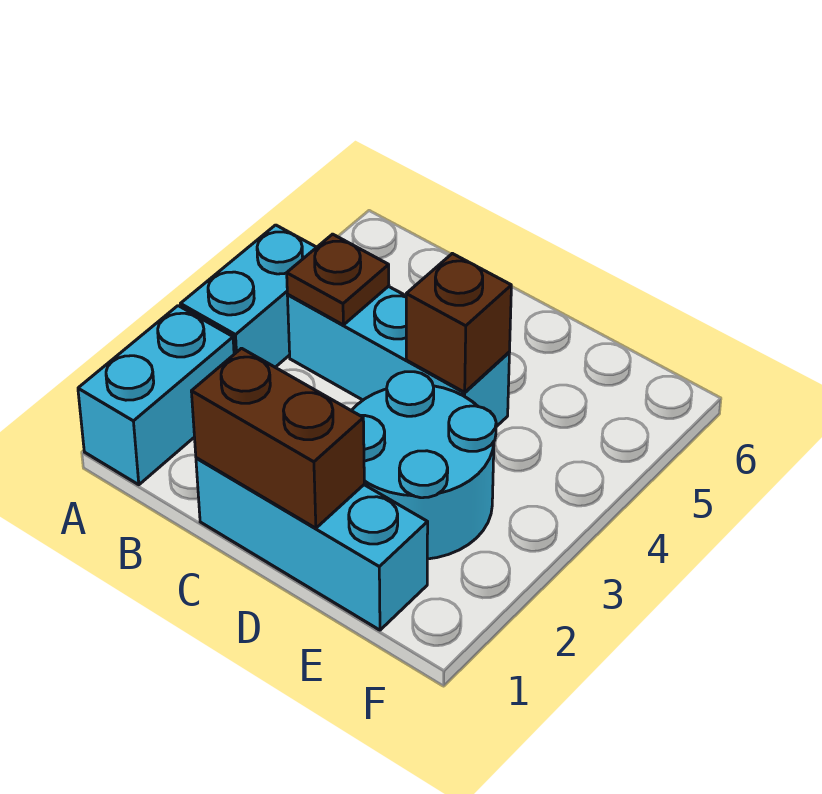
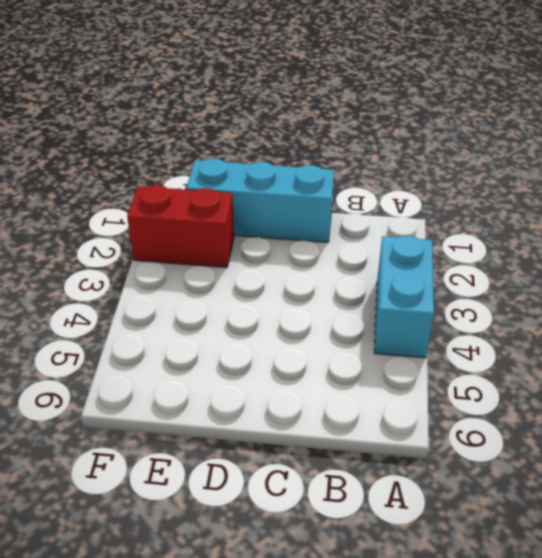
red 1x2 brick [127,185,234,268] -> cyan 2x2 round brick [352,372,496,559]
none -> cyan 1x2 brick [78,306,234,485]
none -> cyan 1x3 brick [287,286,509,427]

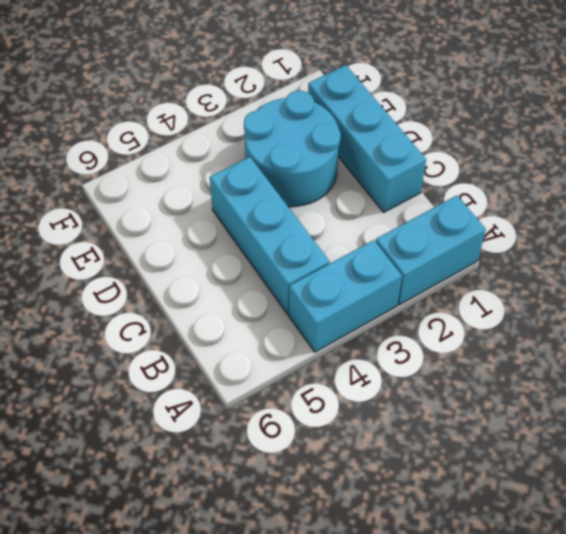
none -> brown 1x1 plate [287,234,389,325]
none -> brown 1x2 brick [191,348,364,528]

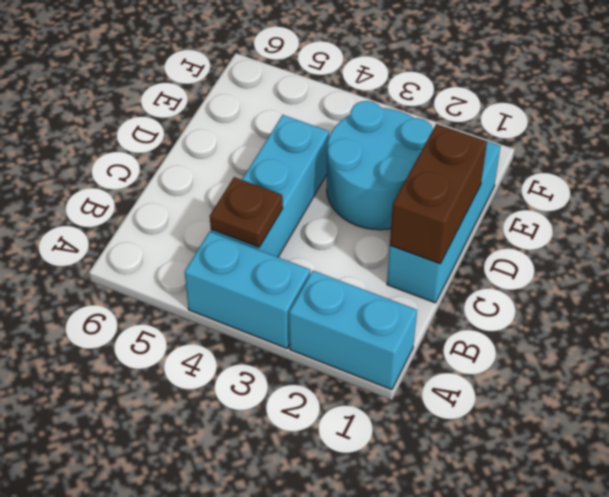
none -> brown 1x1 brick [406,253,511,392]

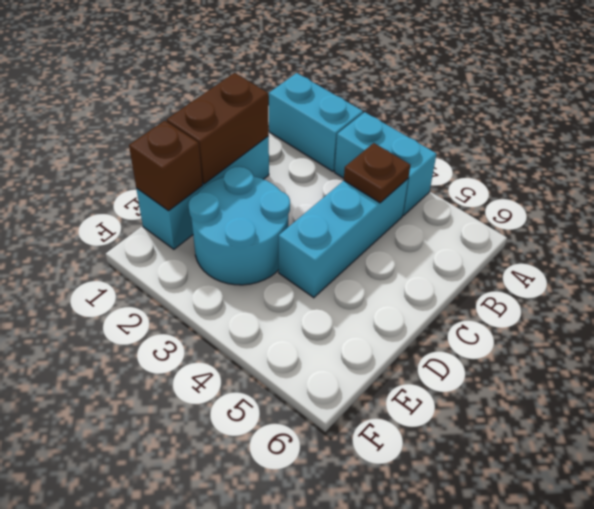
brown 1x1 brick [129,121,203,211] -> brown 1x1 brick moved to [406,253,511,392]

